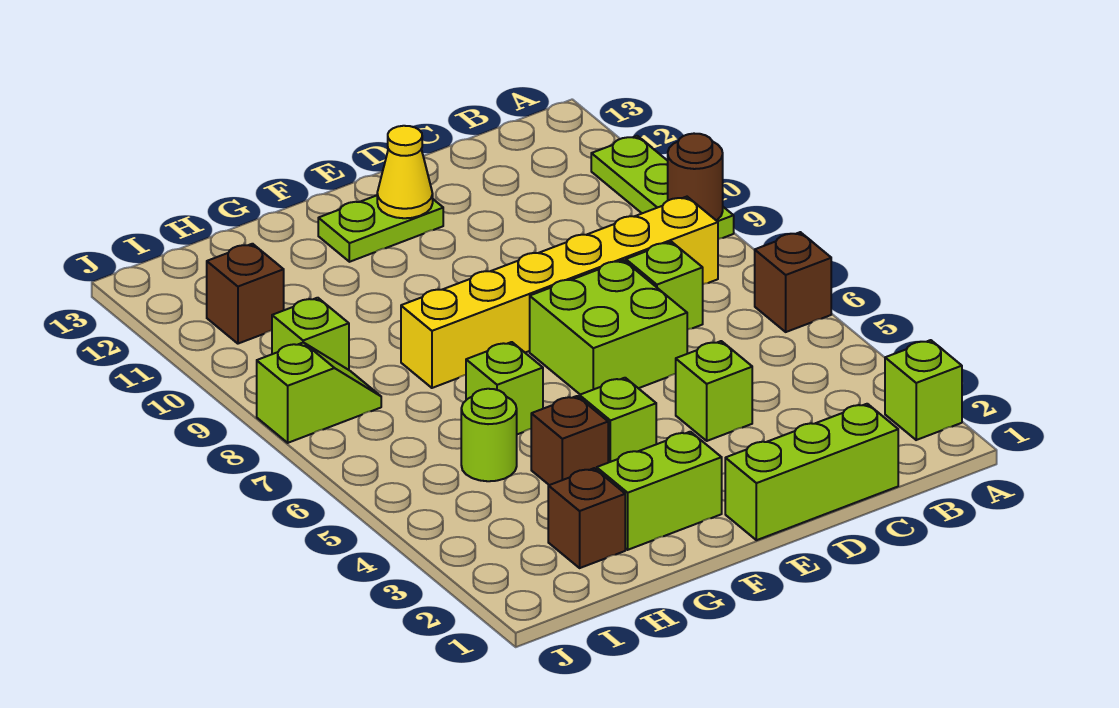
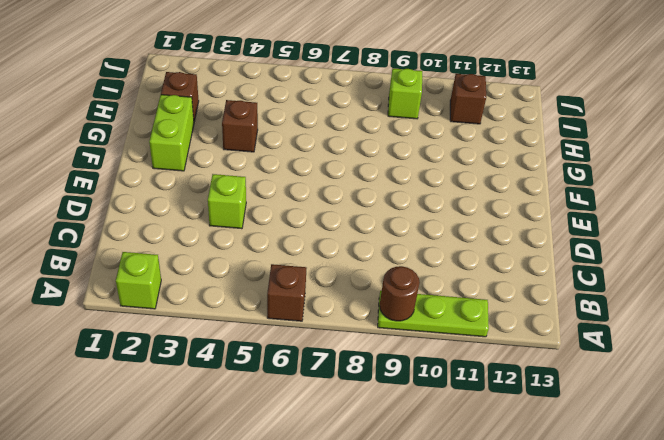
none -> yellow 1x6 brick [401,197,718,388]
none -> lime 1x3 brick [725,404,898,540]
none -> lime 1x1 brick [626,242,703,330]

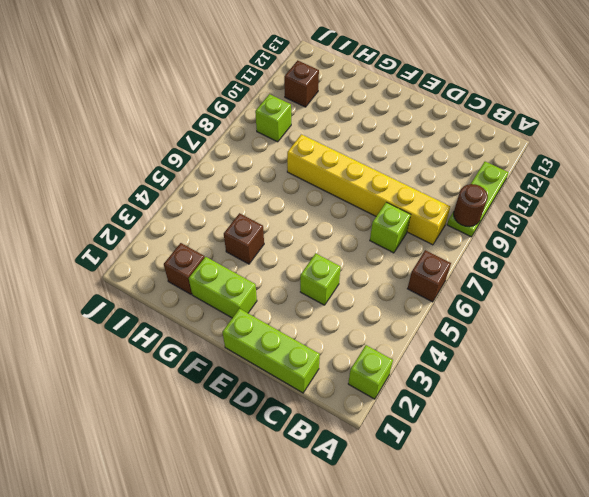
none -> lime 2x2 brick [530,260,687,395]
none -> lime 1x2 plate [318,196,443,262]
none -> lime 1x1 brick [579,378,656,463]

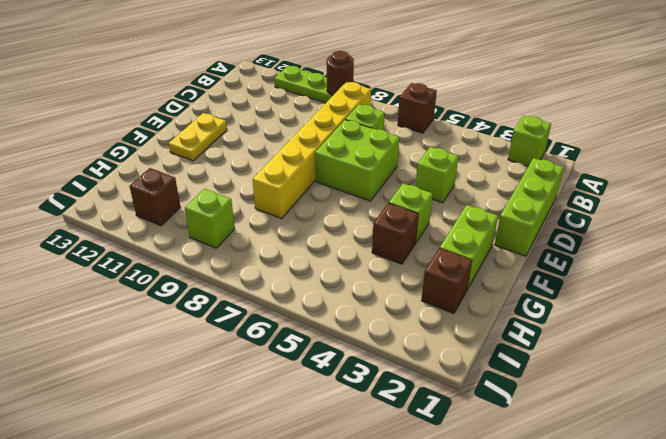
yellow 1x2 plate [169,113,227,161] -> lime 1x2 plate [318,196,443,262]
none -> lime 1x1 brick [466,342,543,434]
none -> lime 1x1 round brick [461,389,517,481]
none -> lime 1x2 slope [257,343,381,443]

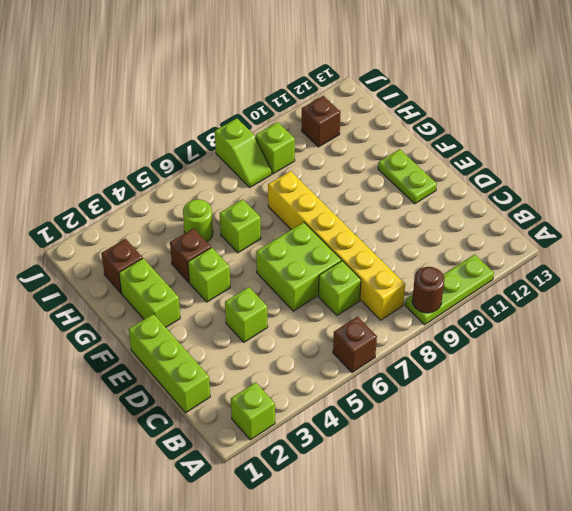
none -> yellow 1x1 cone [377,126,433,218]

